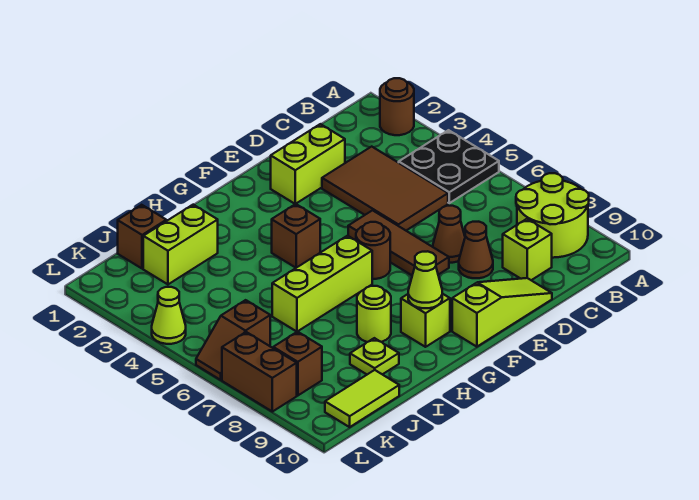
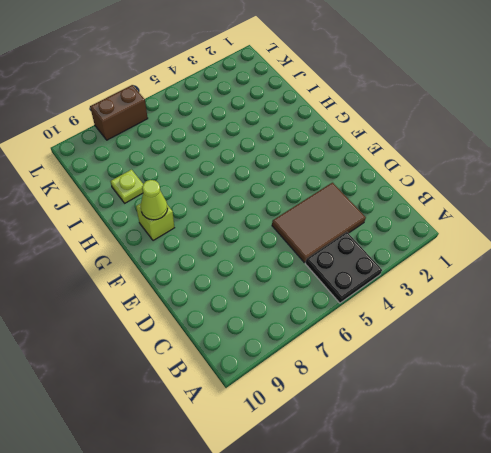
none -> brown 1x1 round brick [380,78,414,135]
none -> lime 2x2 round brick [516,173,589,258]
none -> lime 1x1 brick [503,219,552,280]

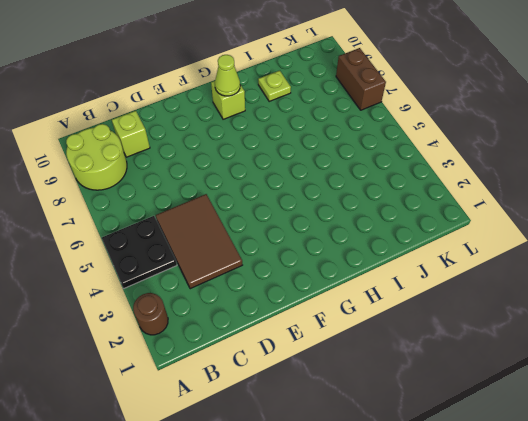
none -> lime 1x2 brick [271,124,345,204]
none -> brown 1x1 cone [433,206,465,263]
none -> brown 1x1 cone [459,222,493,278]

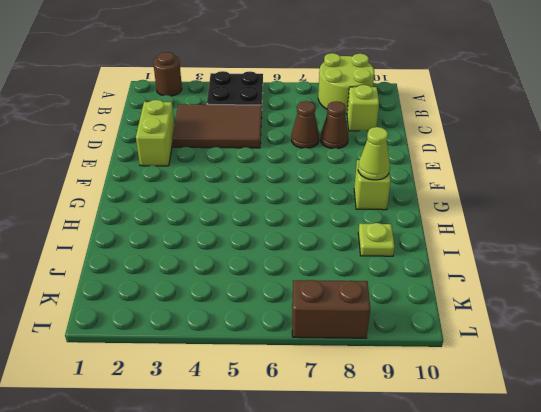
none -> lime 1x3 slope [452,278,552,347]
none -> brown 1x3 tile [348,210,449,275]
none -> brown 1x1 round brick [356,222,390,279]

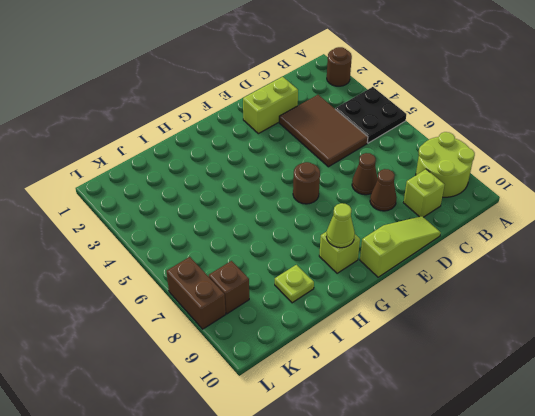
none -> brown 1x3 tile [348,210,449,275]
none -> brown 1x1 brick [272,204,320,268]
none -> lime 1x3 brick [272,236,372,332]

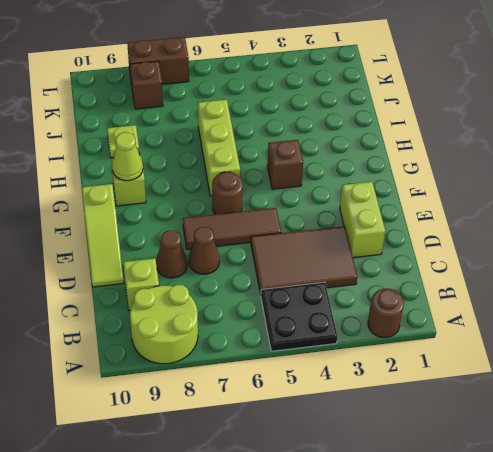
none -> lime 1x1 round brick [357,286,391,342]
none -> lime 1x2 brick [143,205,218,284]
none -> brown 1x1 brick [118,205,166,269]

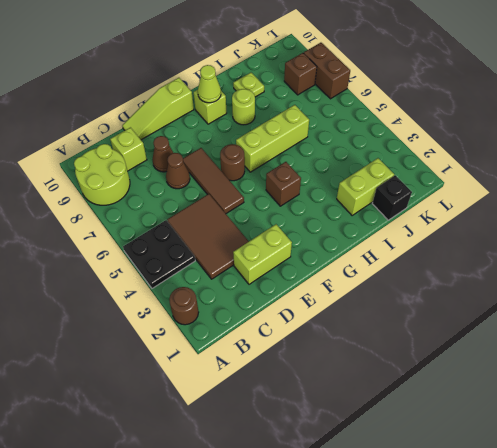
black 1x1 brick [372,175,412,220] -> brown 1x1 brick [118,205,166,269]
none -> lime 1x2 tile [325,370,399,427]
none -> brown 1x2 slope [196,300,270,380]
none -> lime 1x1 cone [152,287,186,344]

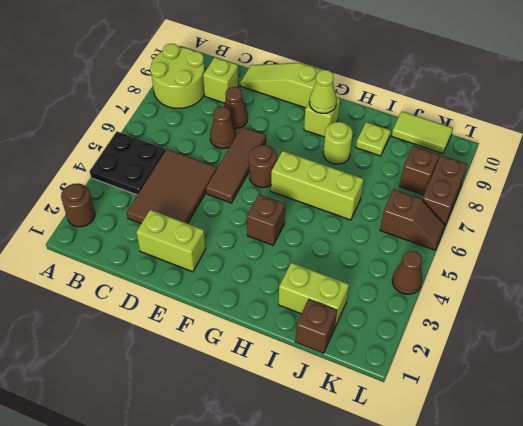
brown 1x1 cone [392,251,422,294] -> lime 1x1 cone [152,287,186,344]

